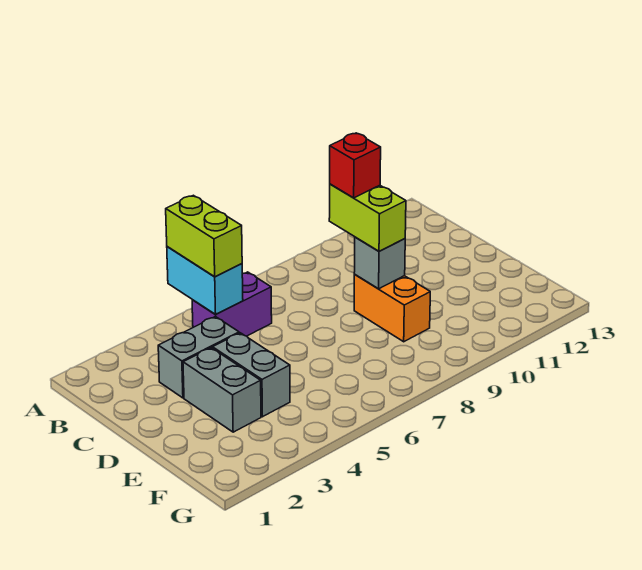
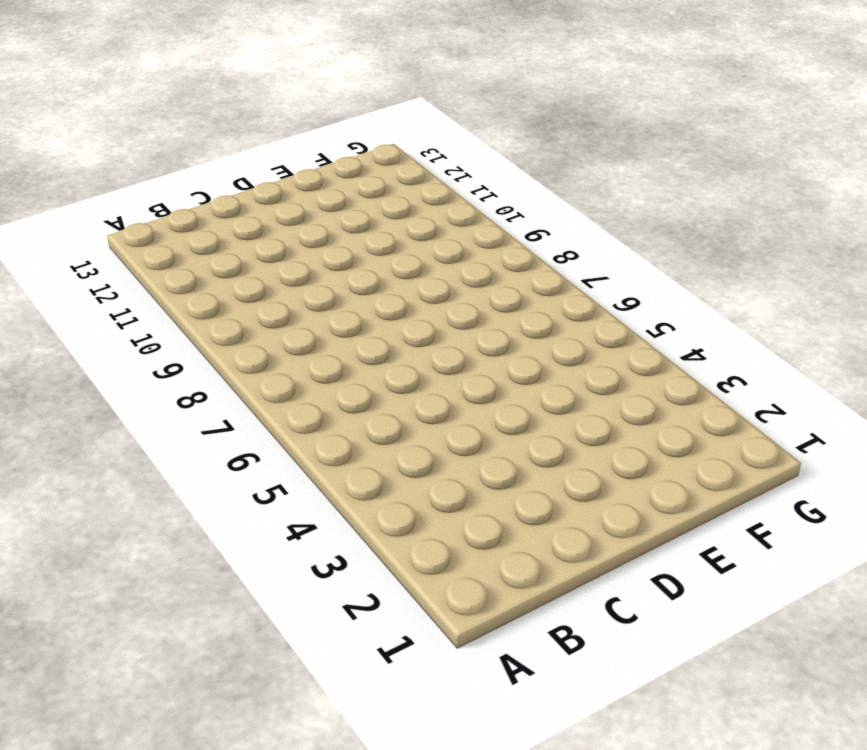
none -> purple 1x2 brick [192,272,272,336]
none -> grey 1x2 brick [158,317,239,398]

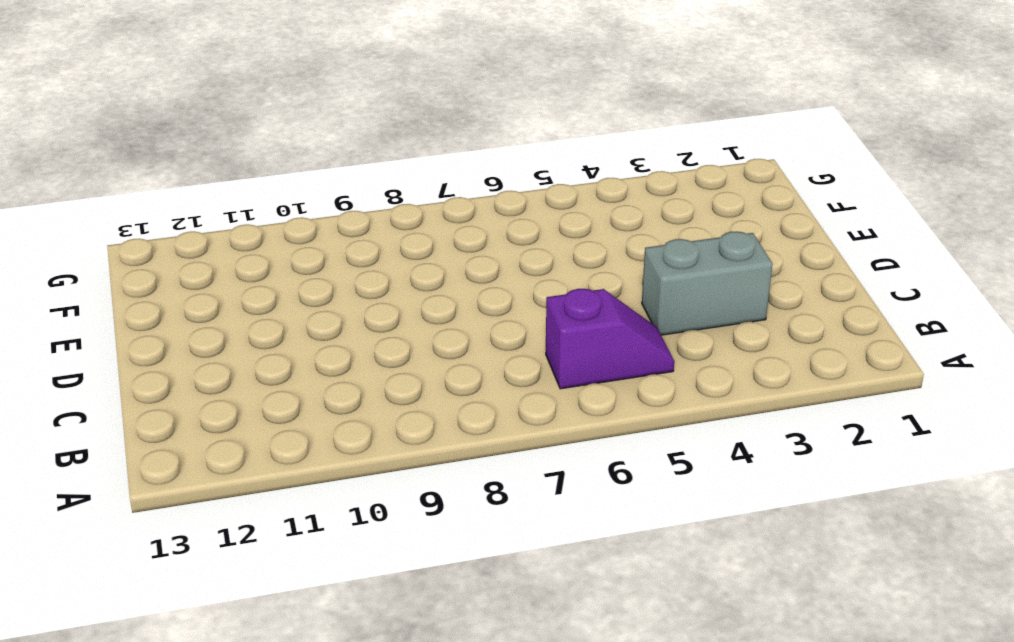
purple 1x2 slope [546,289,674,389] -> purple 1x2 brick [192,272,272,336]
none -> grey 1x2 brick [183,348,261,432]
none -> grey 1x2 brick [213,333,290,417]

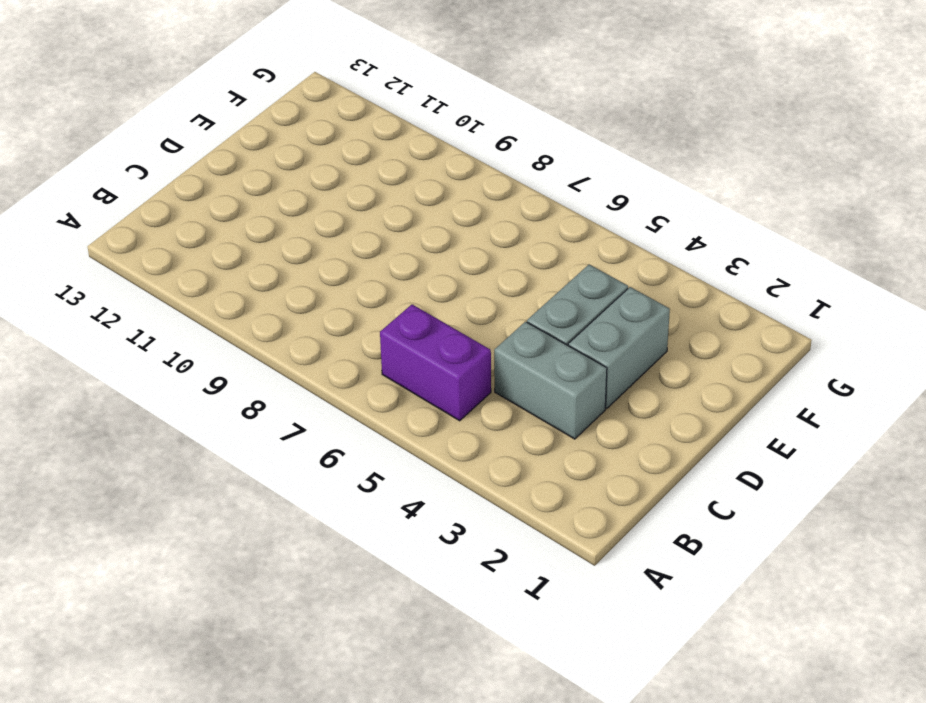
none -> orange 1x2 brick [354,275,430,342]
none -> cyan 1x2 brick [167,247,243,315]

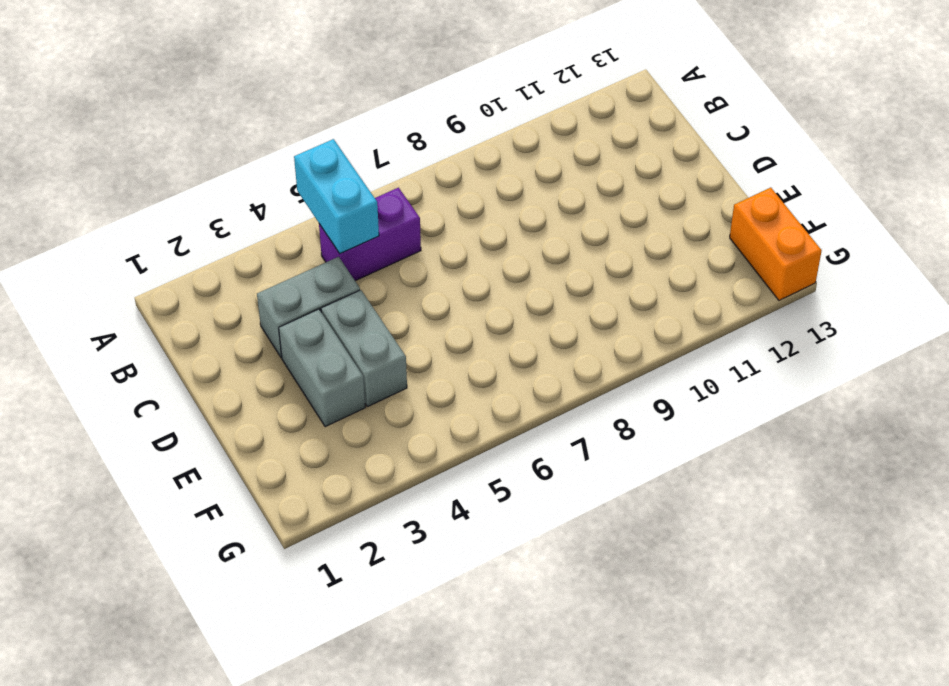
orange 1x2 brick [730,188,822,300] -> orange 1x2 brick moved to [354,275,430,342]
none -> grey 1x1 brick [354,237,405,289]
none -> lime 1x2 brick [166,195,242,277]

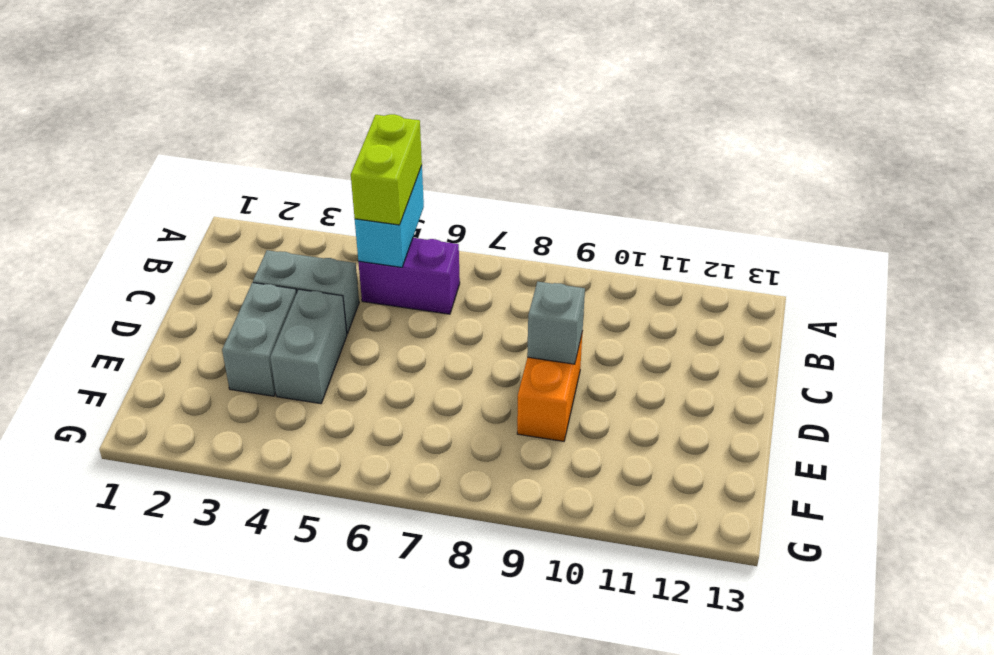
none -> lime 1x2 brick [329,184,406,251]
none -> red 1x1 brick [330,133,381,198]

